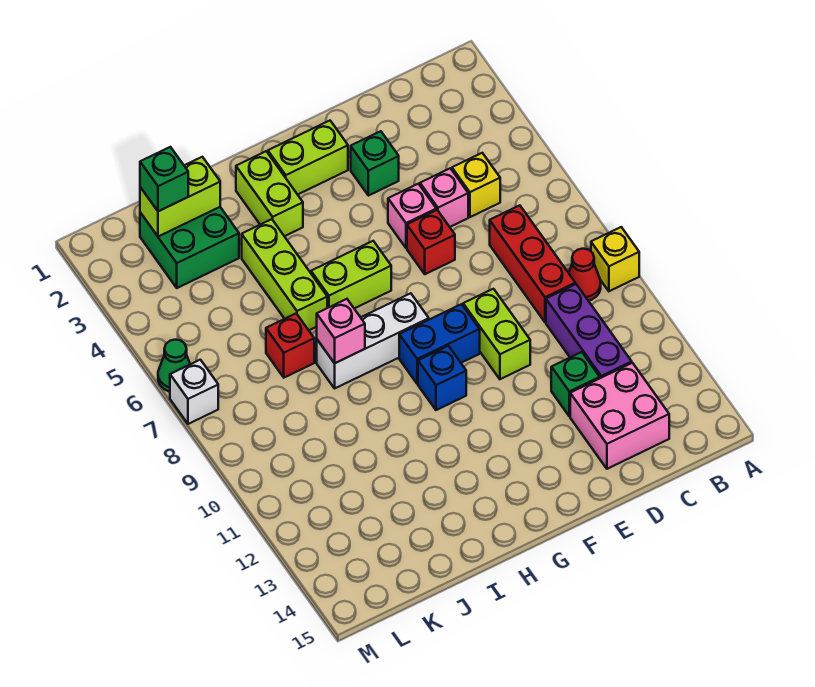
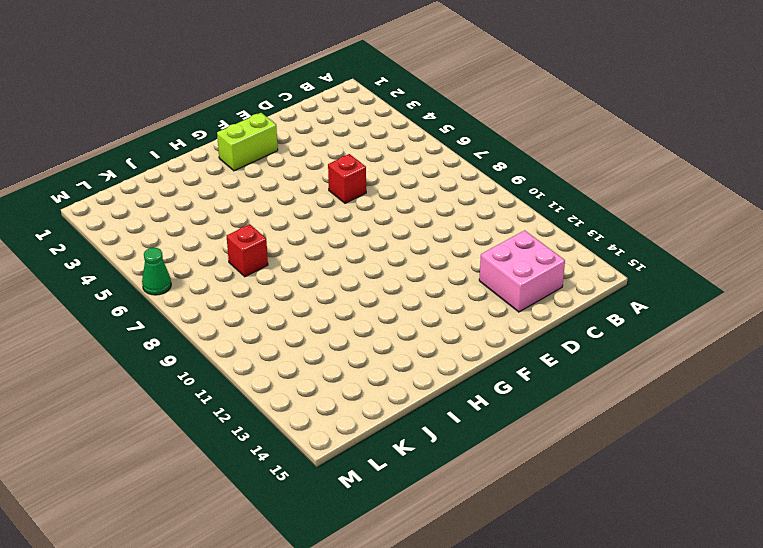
none -> yellow 1x1 brick [591,227,639,291]
none -> red 1x1 cone [569,249,601,301]
none -> yellow 1x1 brick [452,153,500,217]

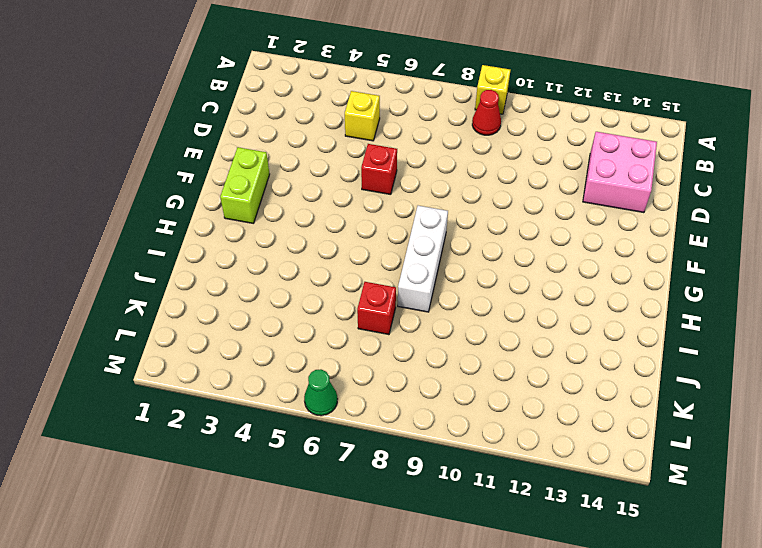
none -> red 1x3 brick [490,205,575,322]
none -> purple 1x3 brick [546,284,632,378]
none -> pink 1x1 brick [420,168,468,227]

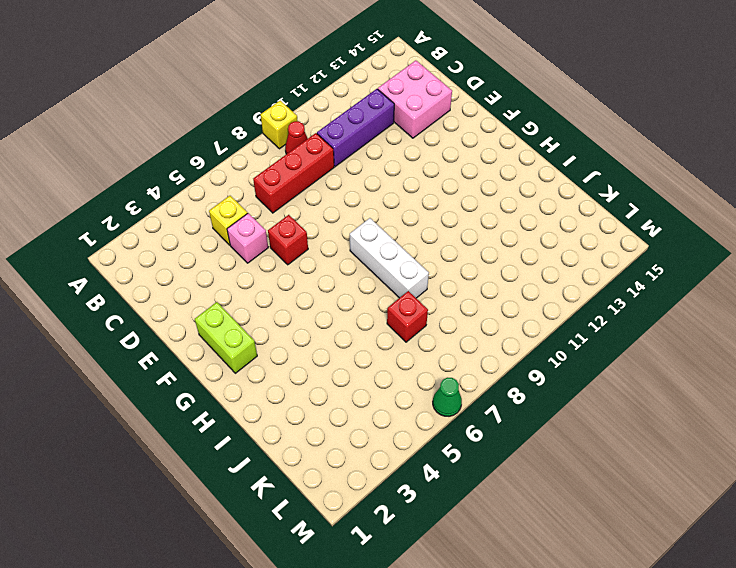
none -> green 1x1 brick [551,352,600,416]
none -> green 1x1 brick [351,131,399,196]
none -> pink 1x1 brick [388,184,436,248]

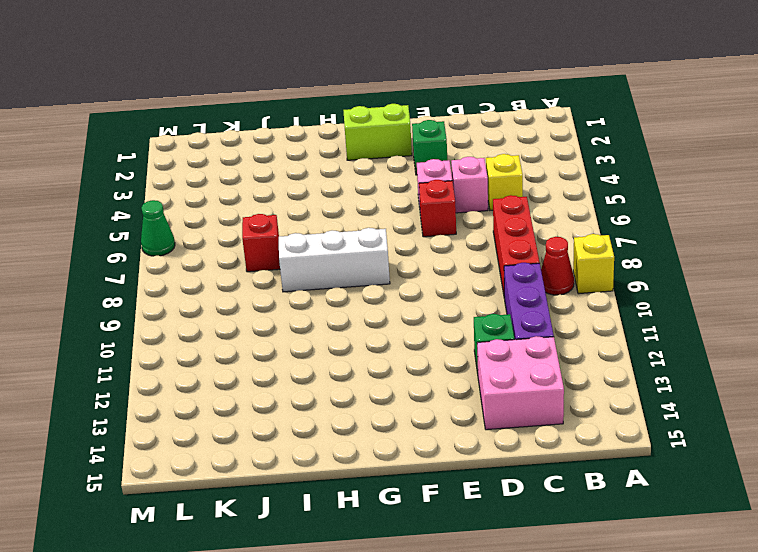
none -> lime 1x2 brick [463,289,530,379]
none -> blue 1x2 brick [399,304,480,384]
none -> lime 1x2 brick [311,241,391,308]

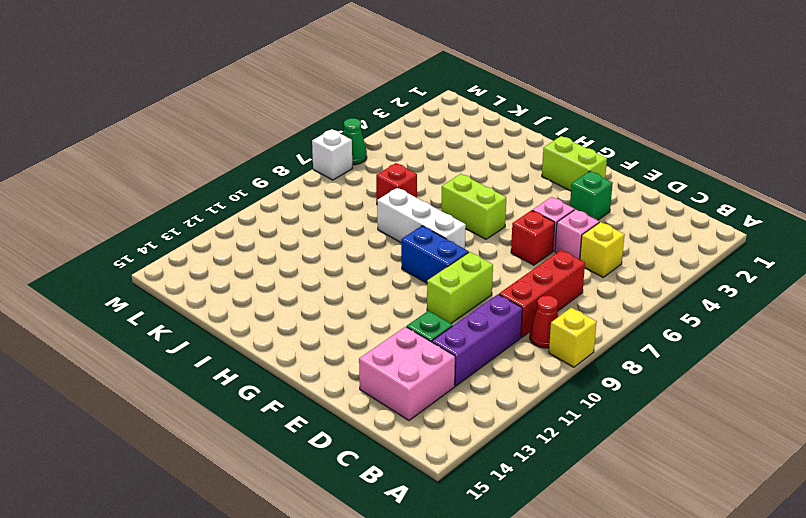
none -> blue 1x1 brick [418,346,466,410]
none -> lime 1x2 brick [236,151,303,236]
none -> lime 1x3 brick [242,219,327,330]

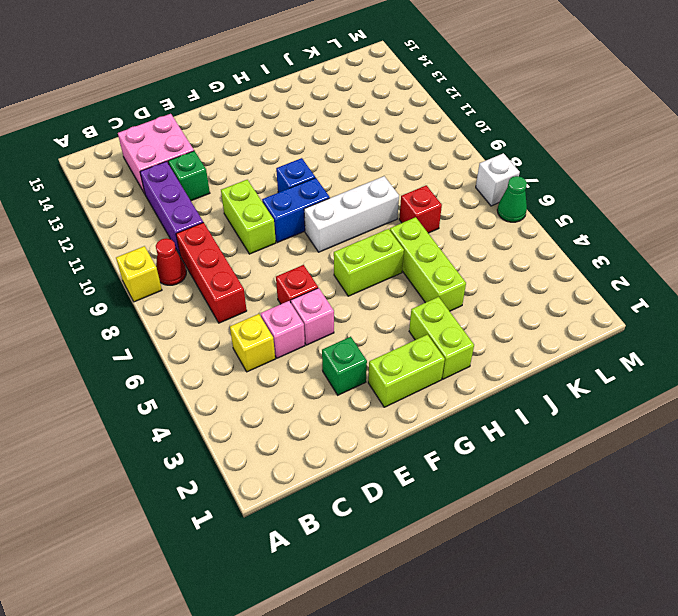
none -> green 2x2 brick [140,207,239,288]
none -> pink 1x1 brick [317,299,365,363]
none -> lime 1x2 brick [140,157,220,237]

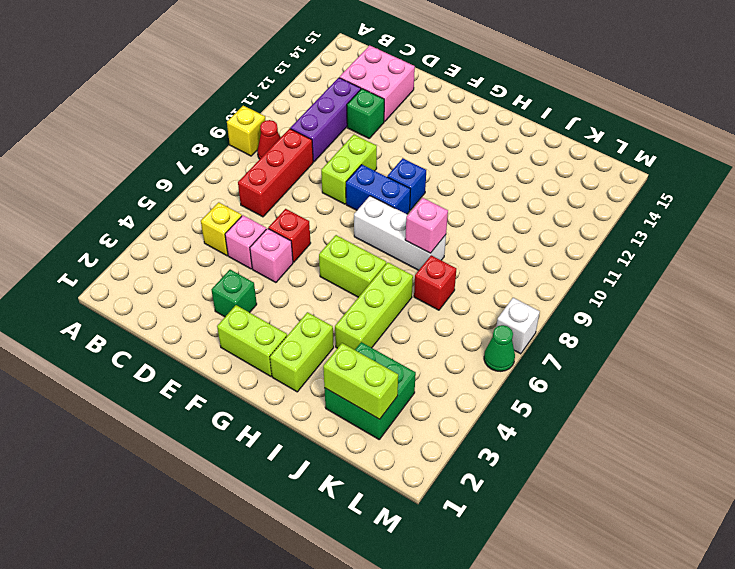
none -> green 1x1 brick [140,147,188,211]

